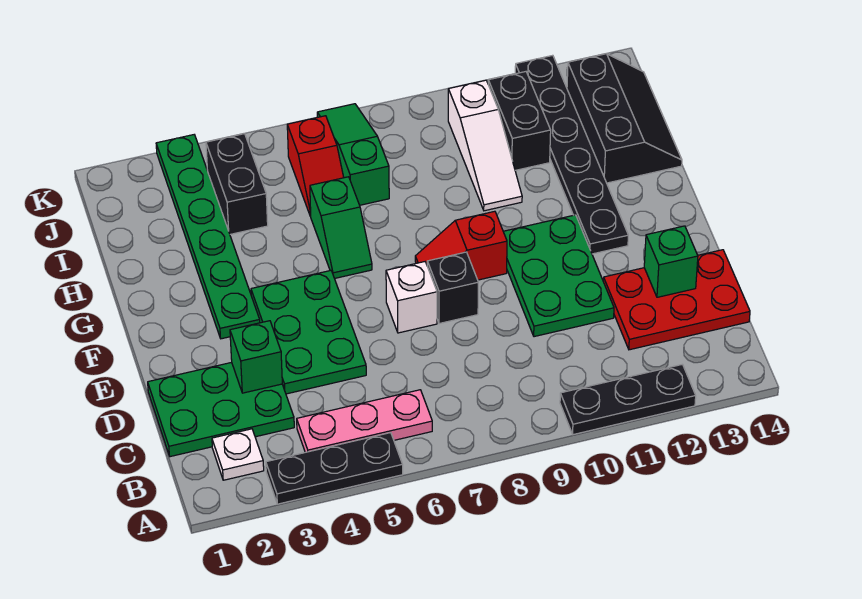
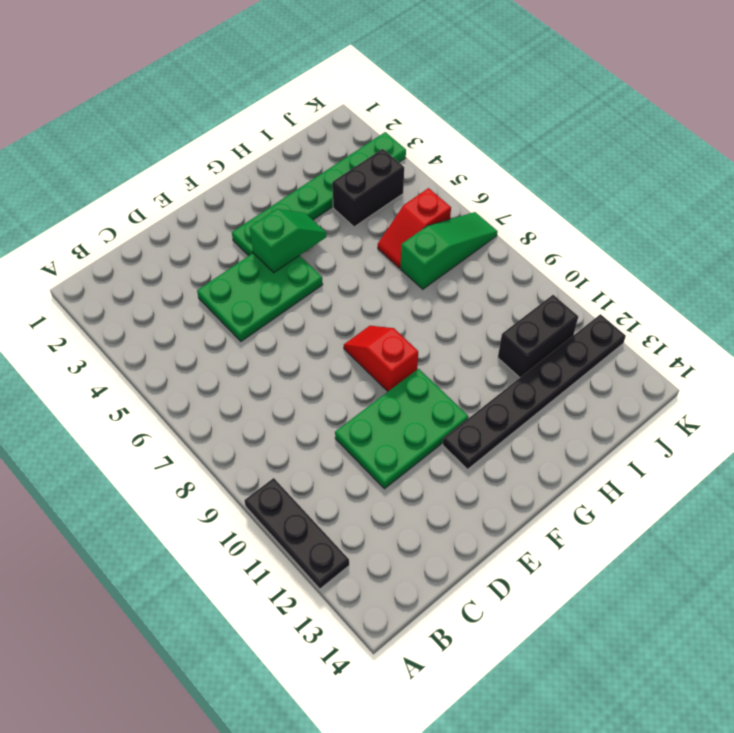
green 1x2 slope [250,209,326,273] -> green 1x2 slope turned to [310,177,372,278]
none -> black 1x3 plate [266,433,403,504]
none -> white 1x1 plate [212,429,264,480]
none -> pink 1x3 plate [297,390,432,452]

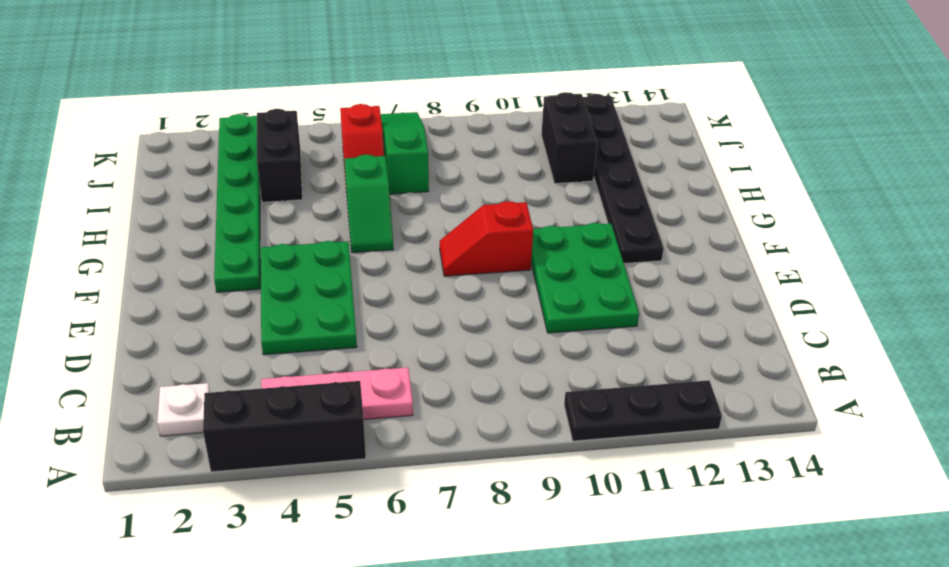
black 1x3 brick [203,381,366,472] -> black 1x3 plate [266,433,403,504]
none -> green 2x3 plate [148,362,294,457]
none -> red 2x3 plate [603,250,750,350]
none -> white 1x1 brick [386,262,437,333]

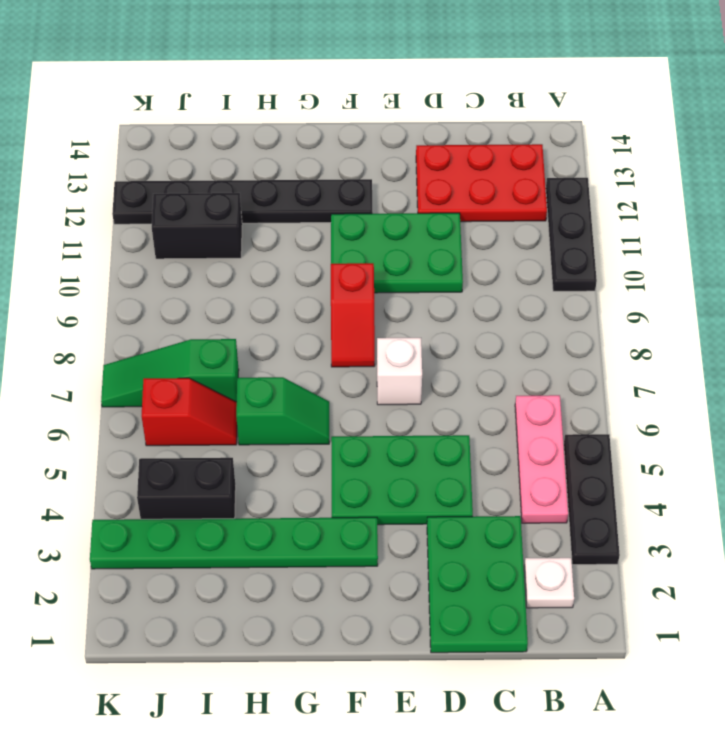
red 2x3 plate [416,144,547,222] -> red 2x3 plate turned to [603,250,750,350]
none -> black 1x1 brick [427,252,478,324]
none -> white 1x3 slope [448,80,522,211]
none -> black 2x3 slope [567,54,682,183]

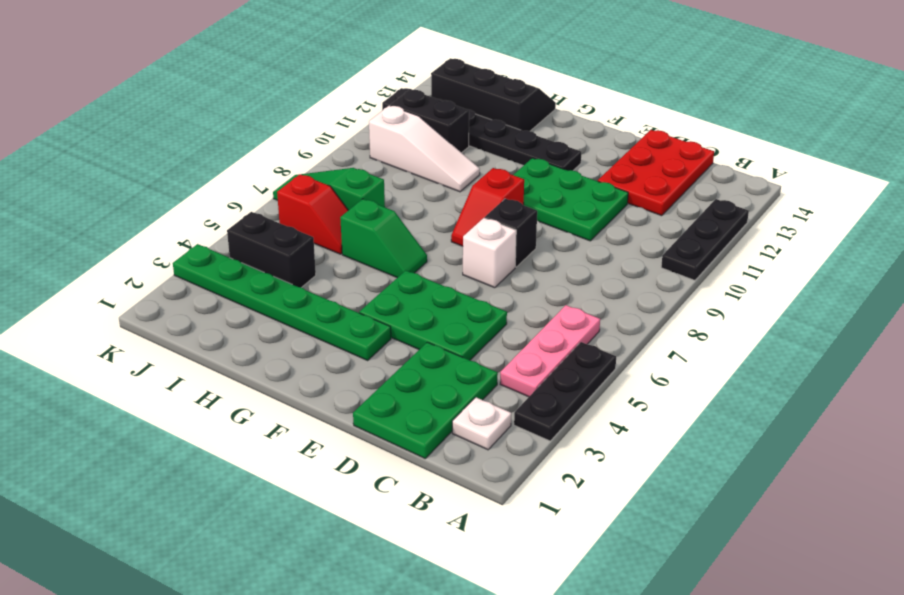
none -> green 1x1 brick [230,321,282,393]
none -> green 1x1 brick [644,226,698,297]

